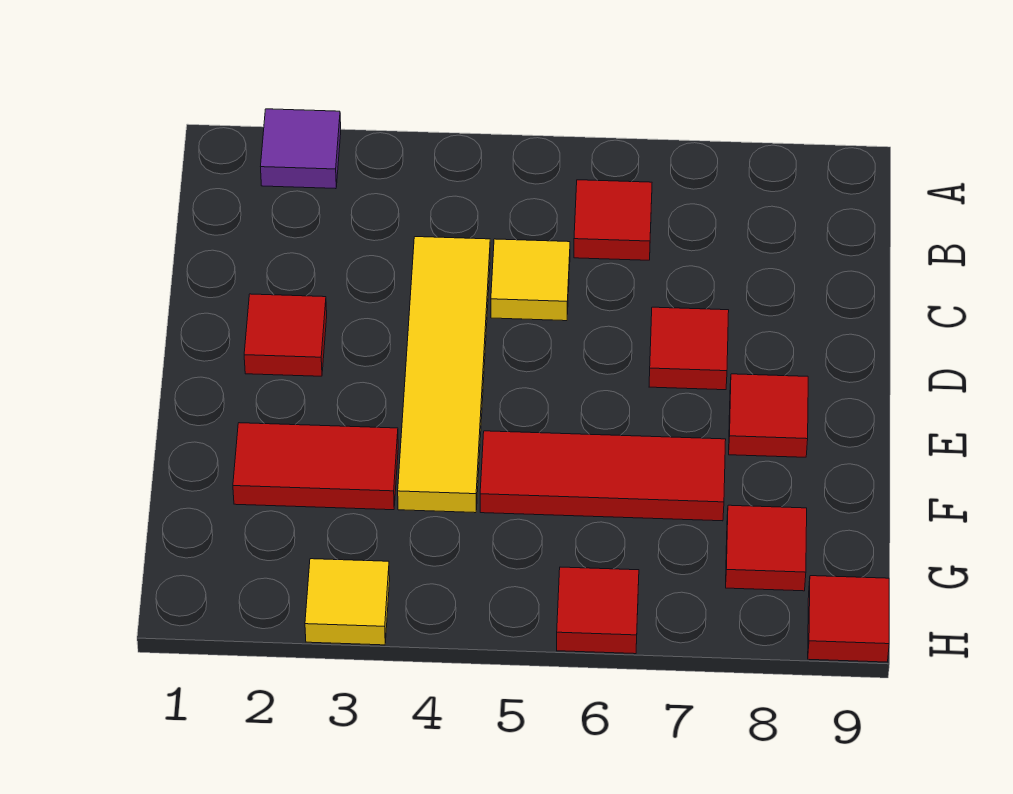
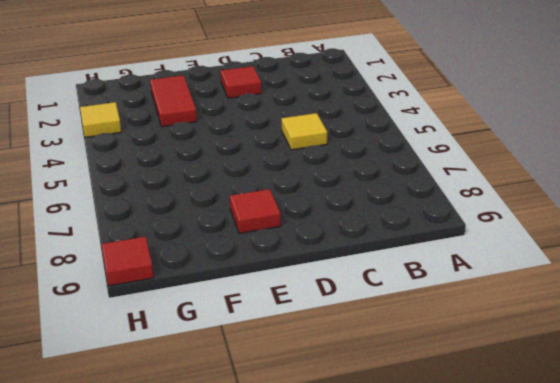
none -> purple 1x1 tile [261,109,341,189]
none -> red 1x1 tile [574,180,652,260]
none -> yellow 1x4 tile [398,237,490,513]

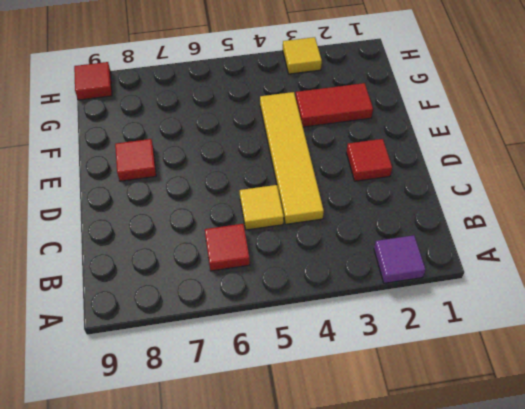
none -> red 1x1 tile [649,307,729,390]
none -> red 1x3 tile [480,431,726,521]
none -> red 1x1 tile [726,505,807,591]

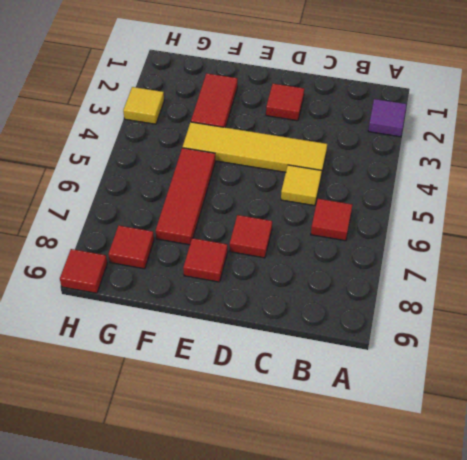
none -> red 1x1 tile [557,567,639,654]

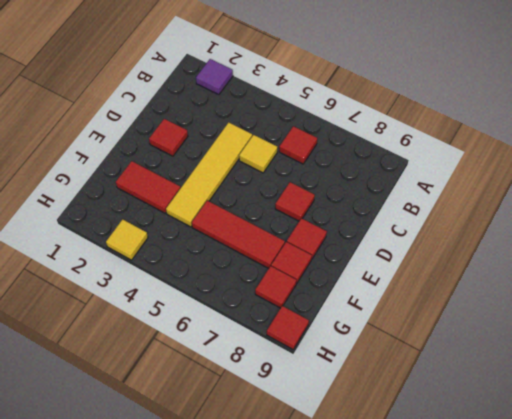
red 1x1 tile [271,242,312,283] -> red 1x1 tile moved to [557,567,639,654]

